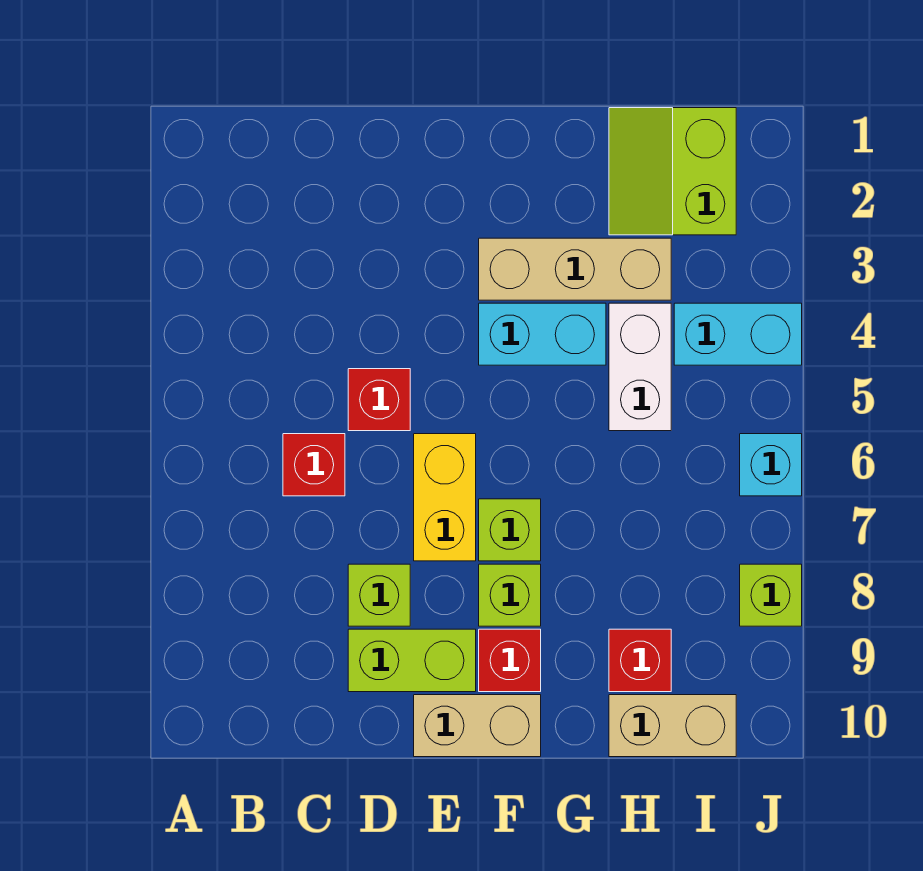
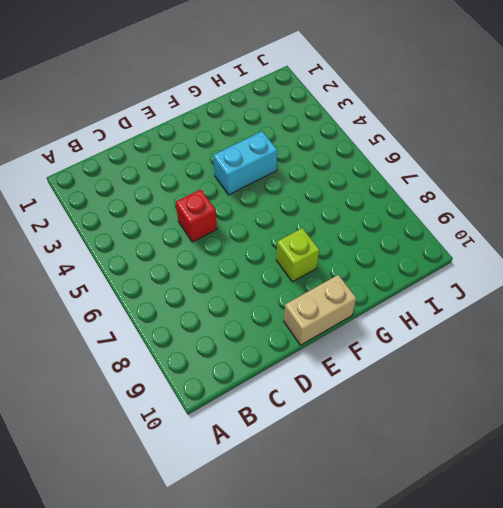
none -> red 1x1 brick [283,434,345,496]
none -> lime 1x1 brick [348,564,410,626]
none -> lime 1x2 brick [348,629,476,692]

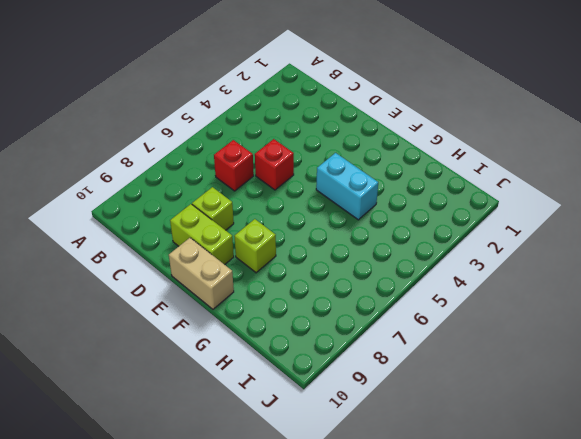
none -> yellow 1x2 brick [414,434,476,561]
none -> tan 1x3 brick [479,238,671,300]
none -> lime 1x1 brick [479,499,541,561]

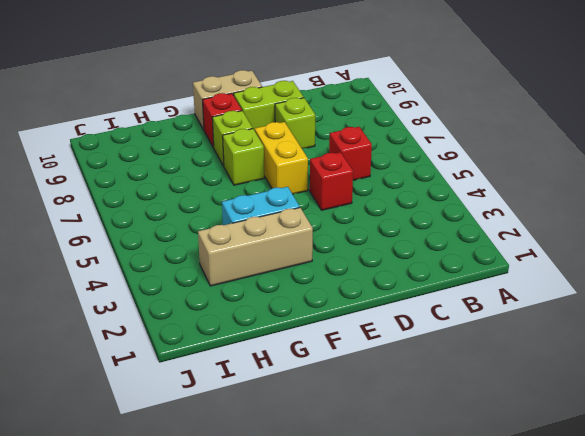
none -> lime 2x2 slope [609,108,736,235]
none -> white 1x2 brick [609,303,671,431]
none -> red 1x1 brick [609,629,671,692]

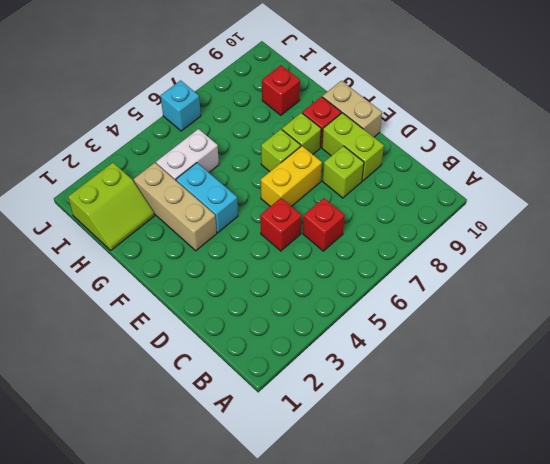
none -> tan 1x2 brick [609,695,736,757]
none -> cyan 1x2 brick [674,303,802,365]
none -> lime 1x1 brick [740,564,802,626]

